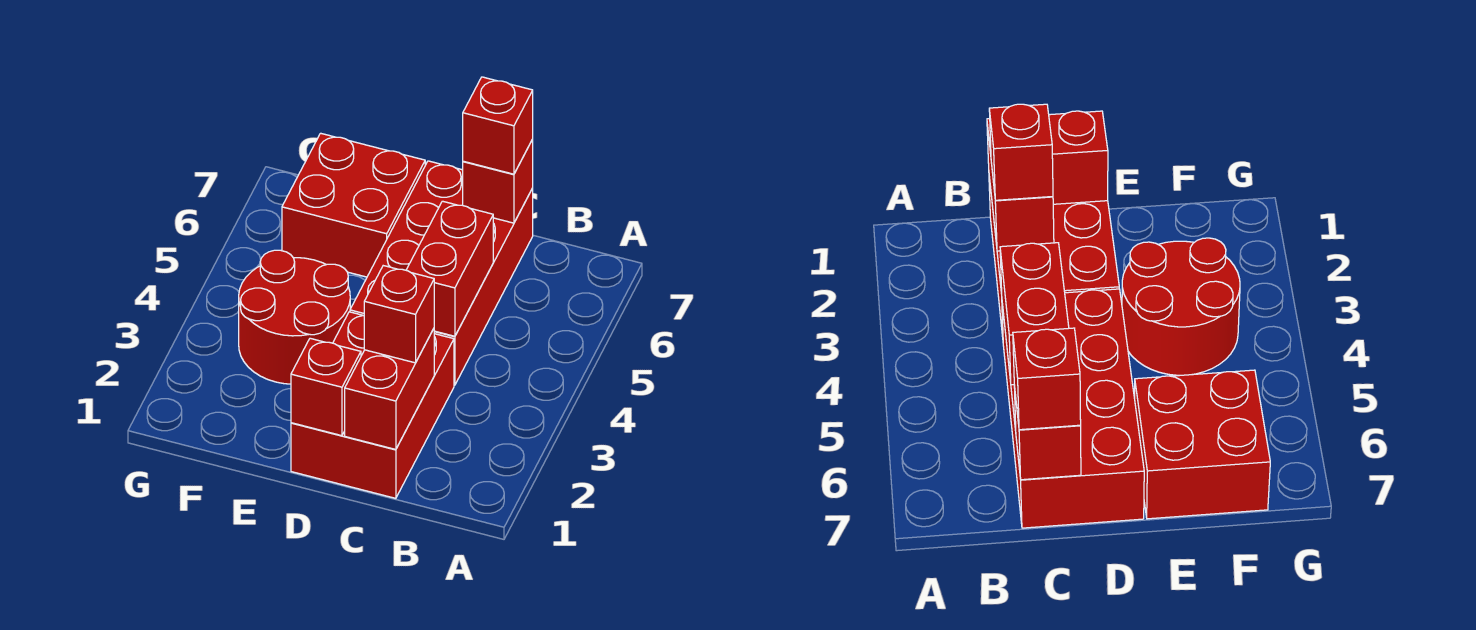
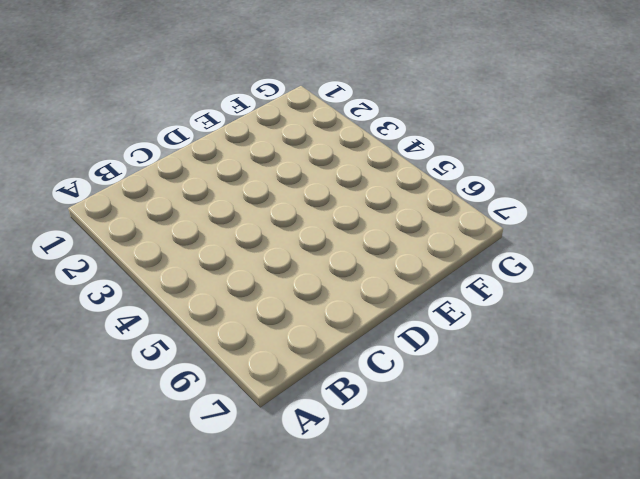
none -> red 2x3 brick [291,312,454,498]
none -> red 2x4 brick [350,161,533,385]

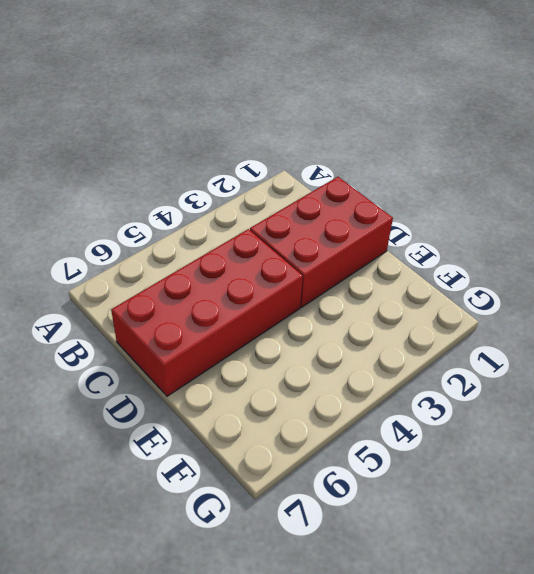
none -> red 2x2 round brick [239,250,350,384]
none -> red 2x2 brick [282,133,425,277]

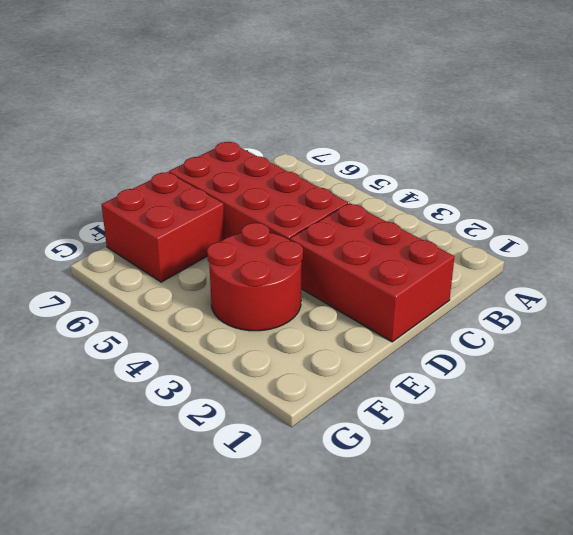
none -> red 1x2 brick [345,329,434,449]
none -> red 1x2 brick [406,201,493,336]

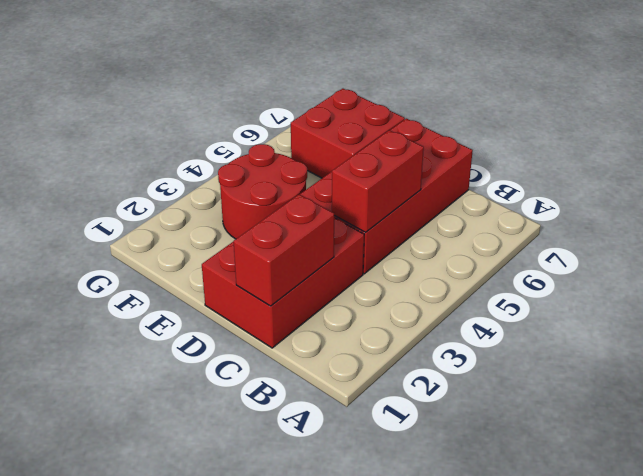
none -> red 1x1 brick [463,140,533,223]
none -> red 1x1 brick [291,338,361,436]

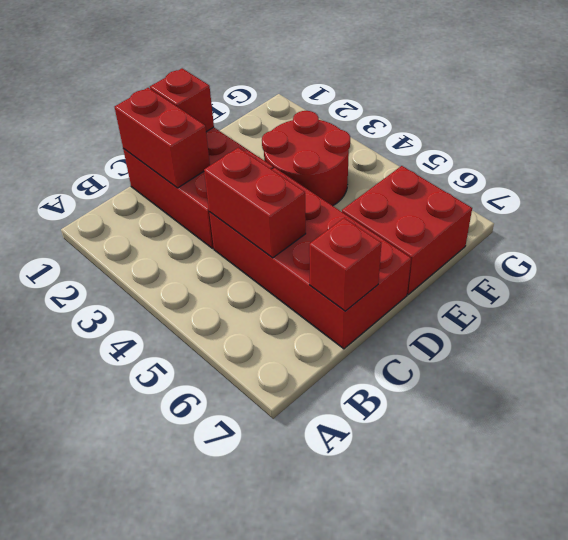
none -> red 1x1 brick [364,266,434,363]
none -> red 1x1 brick [463,77,533,174]

